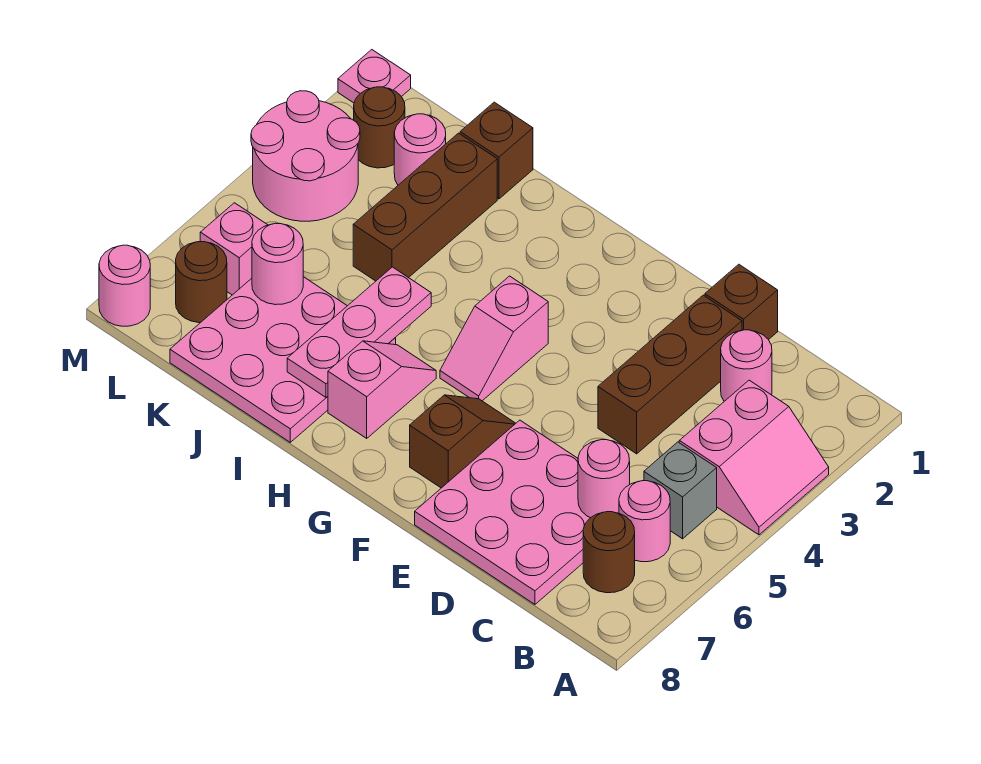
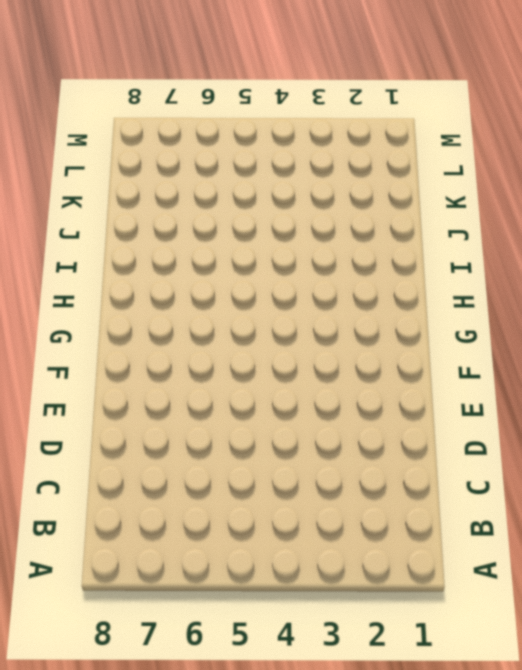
none -> pink 2x2 slope [679,380,829,535]
none -> grey 1x1 brick [644,442,717,539]
none -> pink 1x1 round brick [619,481,670,562]

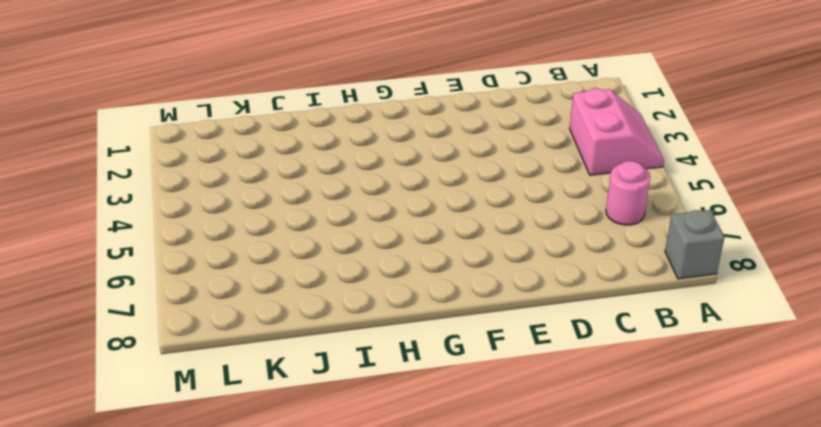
grey 1x1 brick [665,210,725,279] -> grey 1x1 brick moved to [644,442,717,539]
none -> brown 1x1 round brick [583,512,635,593]
none -> pink 1x1 round brick [721,330,772,401]
none -> pink 3x3 plate [415,420,590,604]

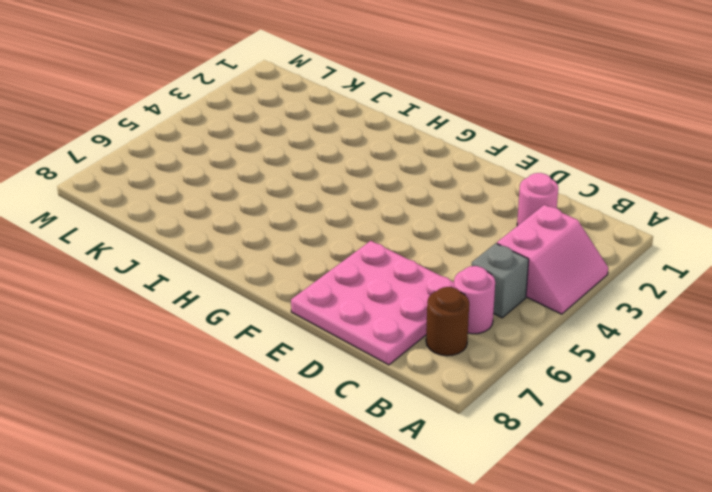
none -> brown 1x1 brick [705,264,778,340]
none -> brown 1x3 brick [598,295,742,454]
none -> brown 1x2 slope [410,395,516,488]

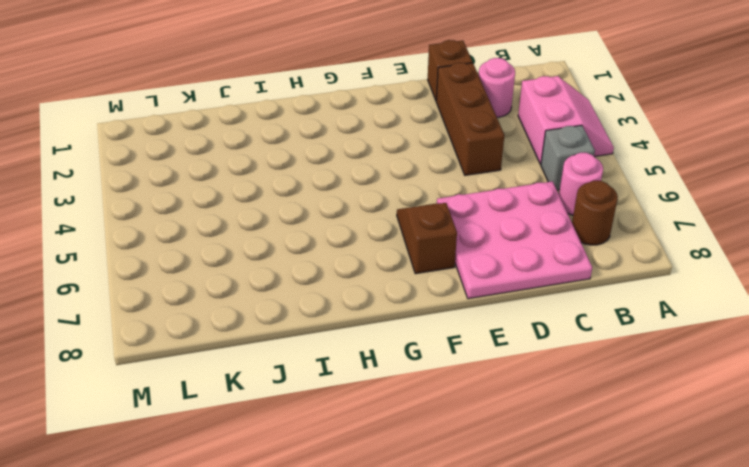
none -> pink 1x2 slope [440,276,548,401]
none -> pink 1x2 slope [328,341,436,438]
none -> pink 3x3 plate [170,277,396,442]

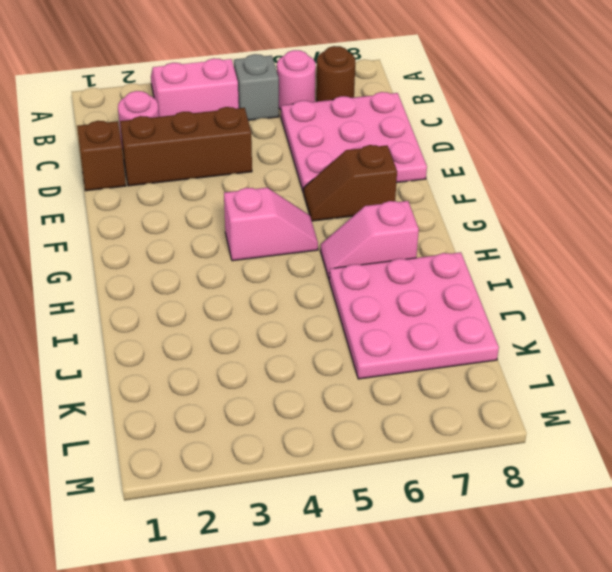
none -> brown 1x1 brick [460,102,533,199]
none -> brown 1x3 brick [353,133,497,281]
none -> pink 1x1 round brick [394,114,446,185]

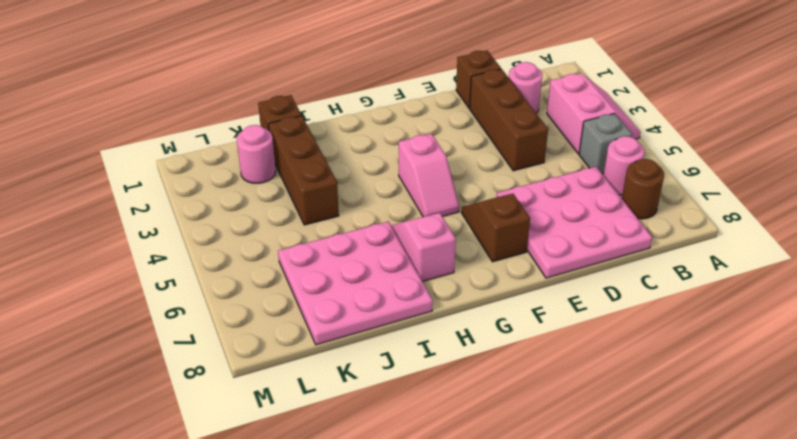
none -> brown 1x1 round brick [354,87,405,168]
none -> pink 2x2 round brick [251,91,360,221]
none -> pink 1x1 brick [200,203,267,295]

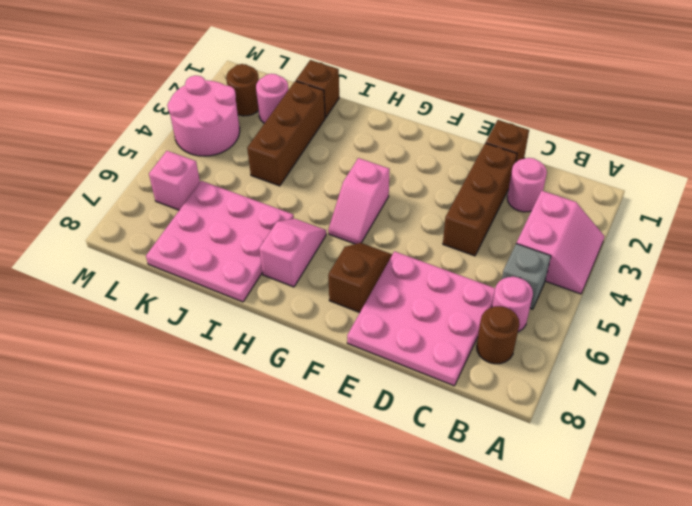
none -> brown 1x1 round brick [176,242,227,323]
none -> pink 1x1 plate [338,50,411,103]
none -> pink 1x1 round brick [99,245,150,326]

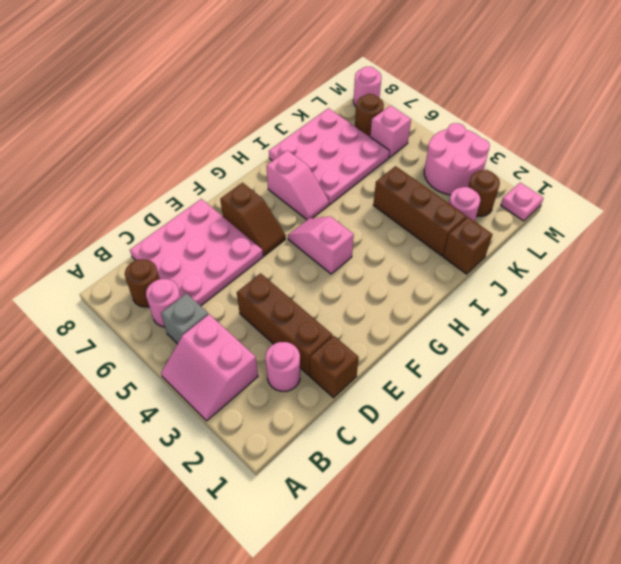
none -> pink 1x1 round brick [578,440,630,518]
none -> pink 1x3 plate [287,267,431,397]
none -> pink 1x1 round brick [252,223,303,305]

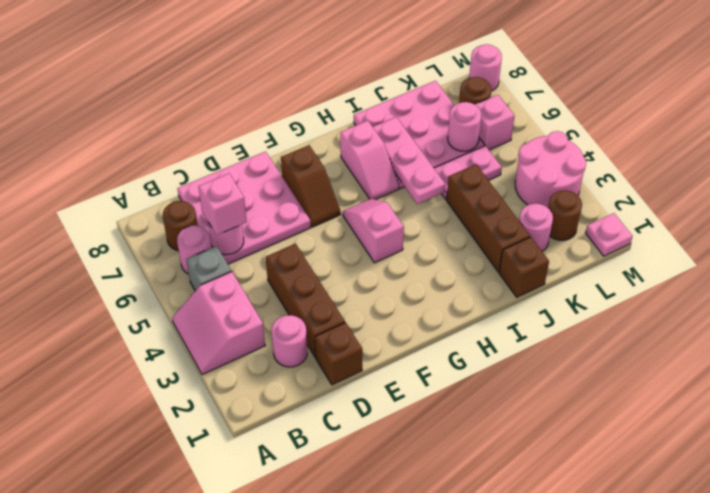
pink 1x1 brick [198,174,247,235] -> none
pink 1x2 plate [434,146,502,199] -> none

